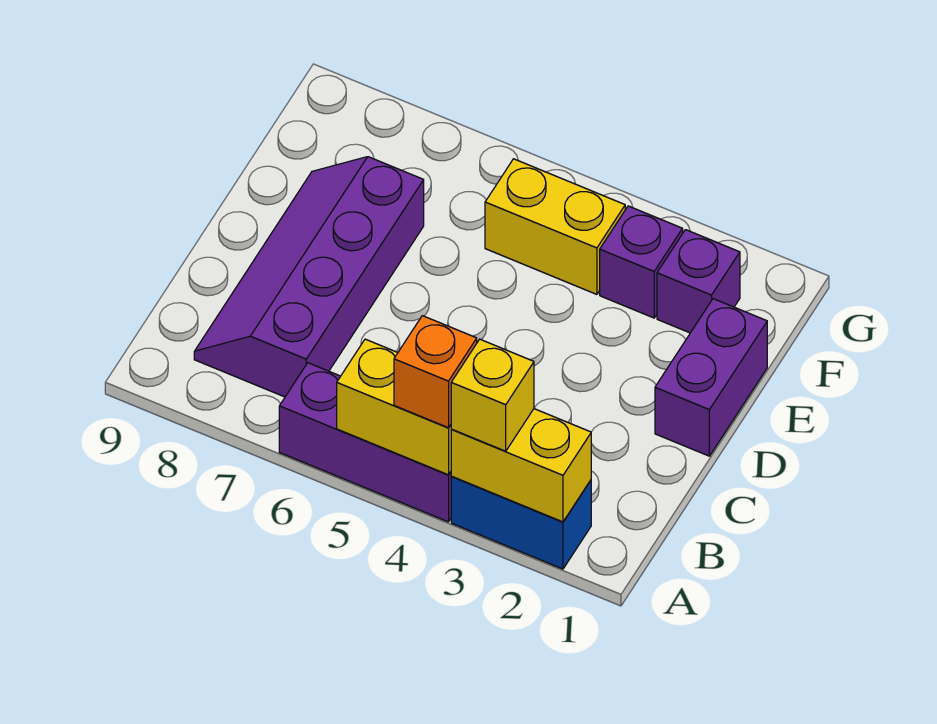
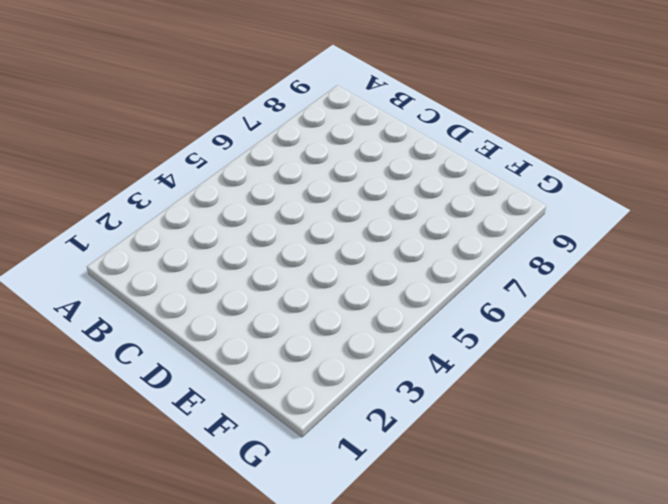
none -> blue 1x2 brick [451,477,591,569]
none -> purple 1x3 brick [279,363,452,522]

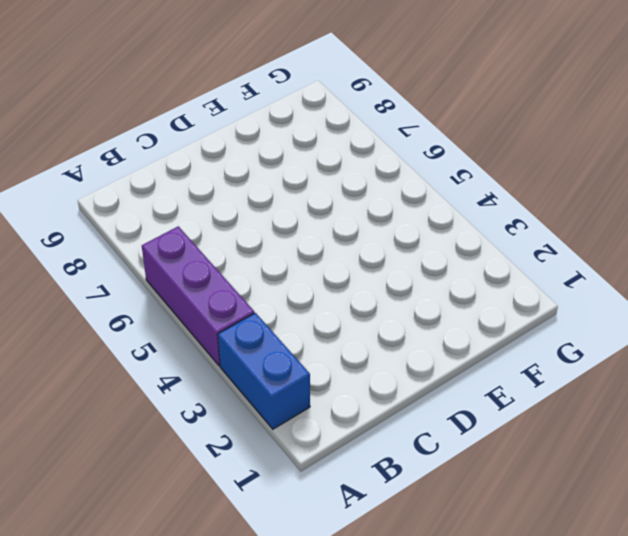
none -> purple 2x4 slope [194,157,424,397]
none -> purple 1x2 brick [655,299,767,456]

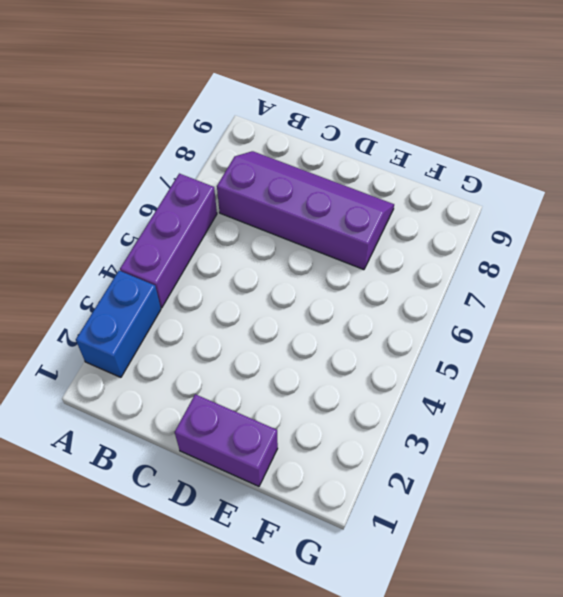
none -> purple 1x1 brick [657,230,740,333]
none -> purple 1x1 brick [600,206,683,318]

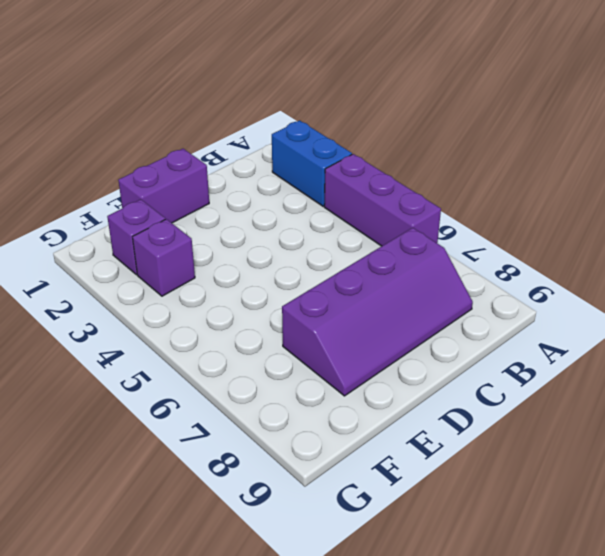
none -> yellow 1x2 brick [485,159,625,294]
none -> yellow 1x2 brick [451,409,591,522]

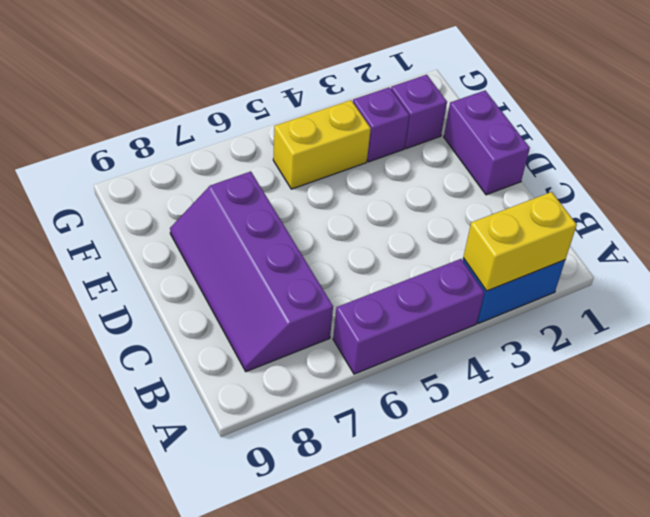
none -> yellow 1x2 brick [337,339,451,475]
none -> yellow 1x1 brick [451,339,534,451]

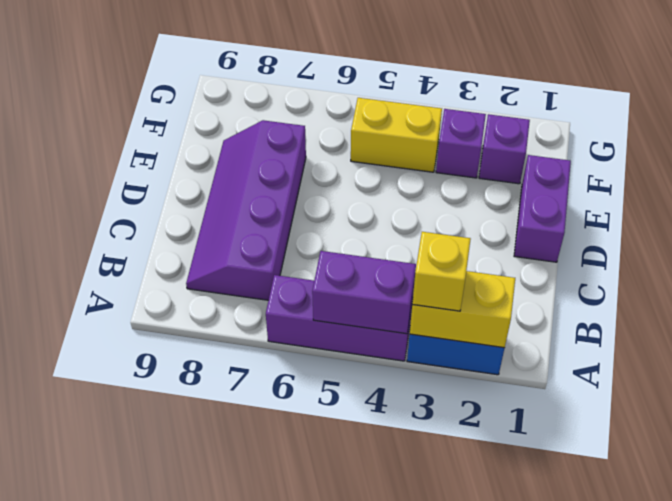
purple 1x2 brick [312,251,416,334] -> yellow 1x2 brick [337,339,451,475]
none -> orange 1x1 brick [394,316,477,428]

